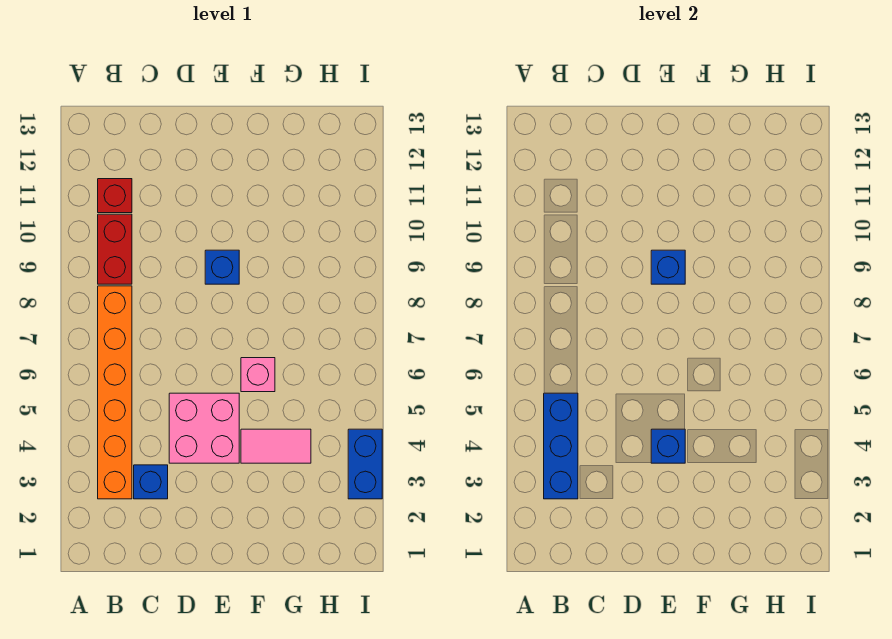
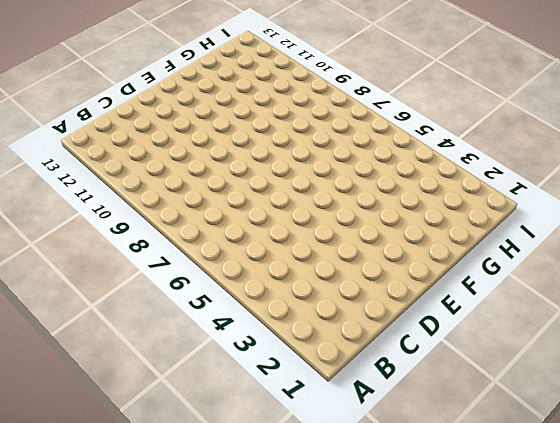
none -> orange 1x6 brick [98,286,132,499]
none -> red 1x2 brick [98,214,132,284]
none -> red 1x1 brick [98,179,132,213]

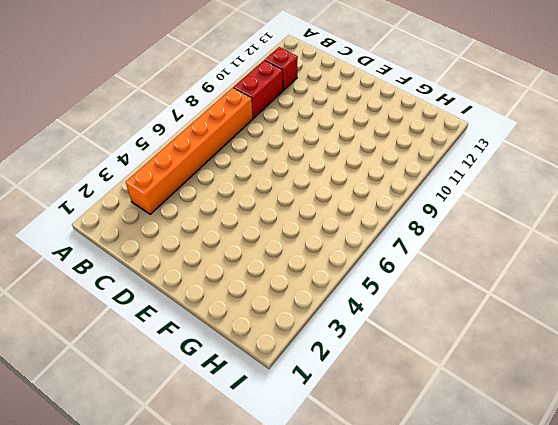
none -> blue 1x1 brick [134,465,168,499]
none -> pink 2x2 brick [169,393,239,463]
none -> blue 1x1 brick [205,250,239,284]

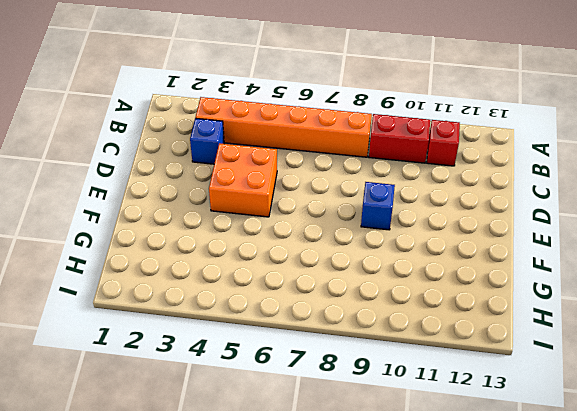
orange 2x2 brick [209,143,277,217] -> pink 2x2 brick [169,393,239,463]
none -> pink 1x2 tile [241,429,311,463]
none -> pink 1x1 brick [241,358,275,392]
none -> blue 1x2 brick [348,429,382,499]

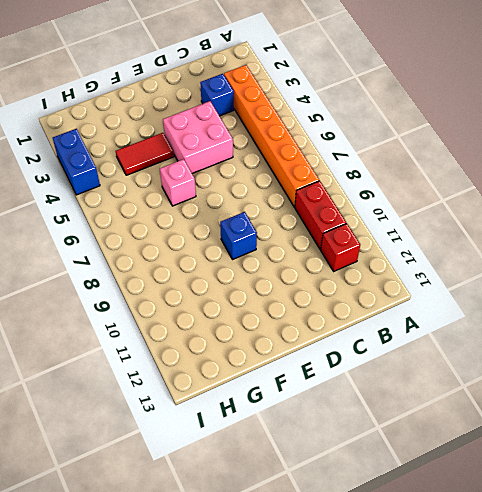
red 1x2 tile [116,133,174,175] -> pink 1x2 tile [241,429,311,463]
none -> blue 1x3 brick [544,393,578,499]
none -> blue 1x1 brick [651,429,685,463]
none -> blue 1x1 brick [651,250,685,284]

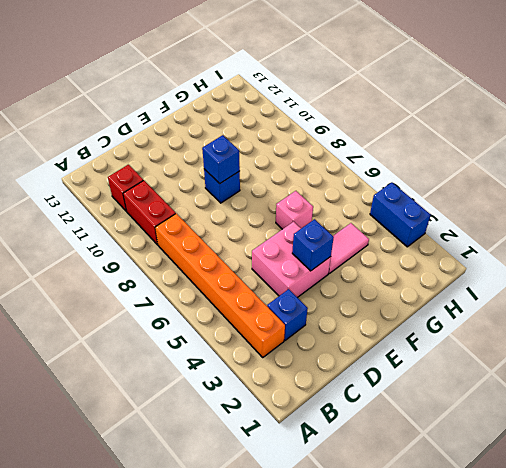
none -> blue 1x3 brick [544,393,578,499]

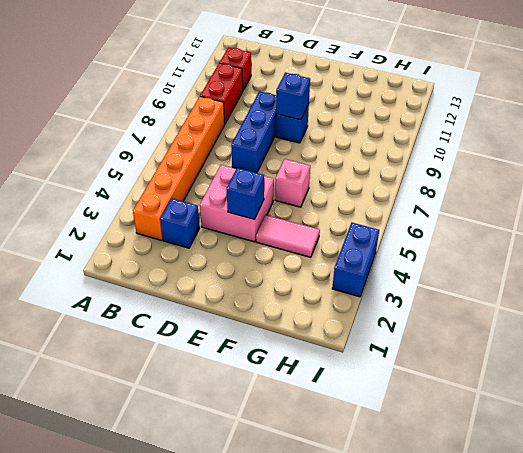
blue 1x3 brick [231,91,277,173] -> blue 1x3 brick moved to [544,393,578,499]

